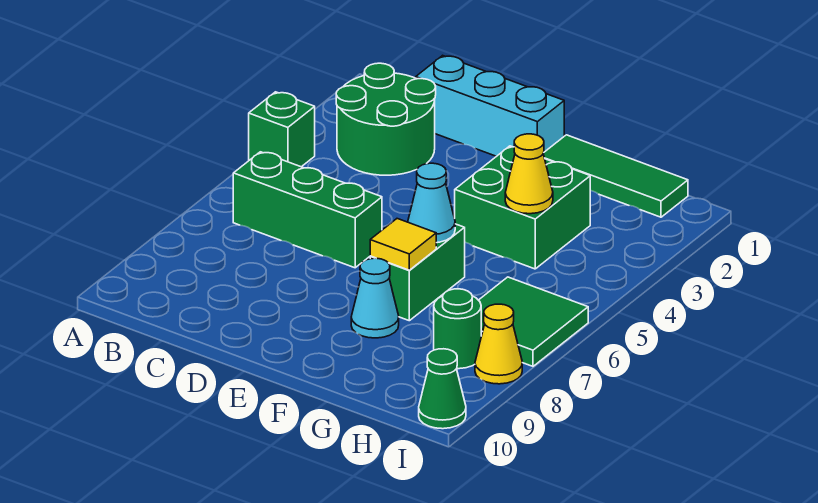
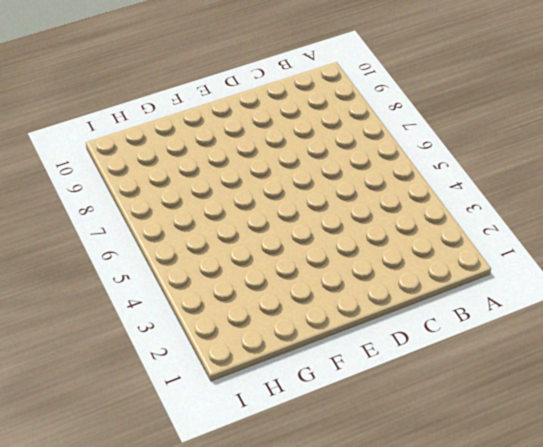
none -> green 1x1 brick [249,92,315,167]
none -> green 2x2 round brick [336,63,436,175]
none -> green 1x3 brick [233,152,382,268]

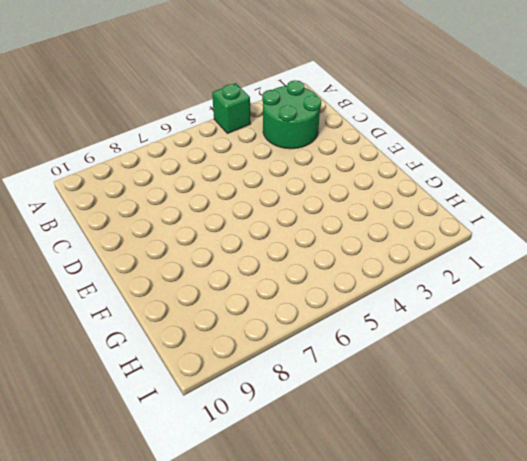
none -> green 1x3 brick [233,152,382,268]
none -> cyan 1x3 brick [416,55,564,156]
none -> green 1x3 tile [543,135,688,217]

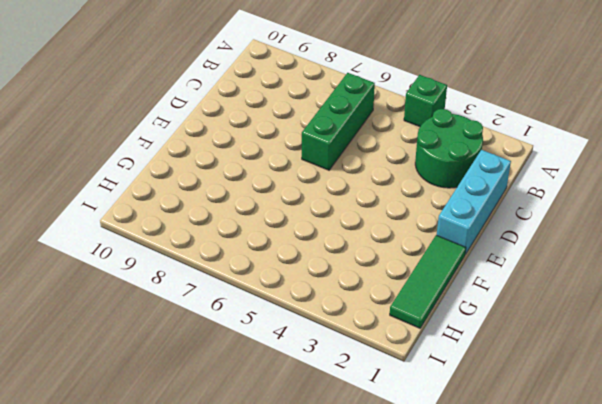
none -> green 2x2 brick [455,146,590,269]
none -> green 1x2 brick [370,224,465,321]
none -> cyan 1x1 cone [351,258,399,338]

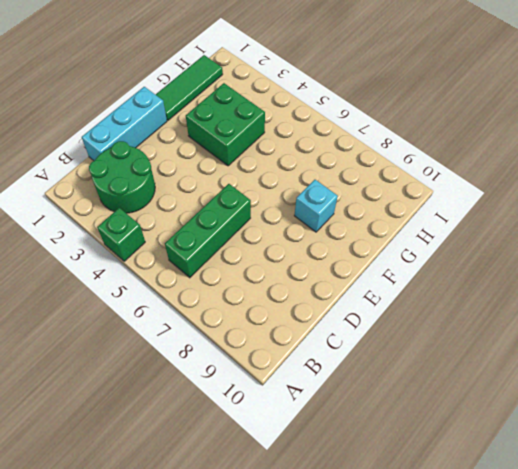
cyan 1x1 brick [294,180,338,232] -> cyan 1x1 cone [351,258,399,338]
none -> green 1x2 brick [370,224,465,321]
none -> green 2x2 tile [479,277,588,366]
none -> green 1x1 round brick [434,289,481,369]

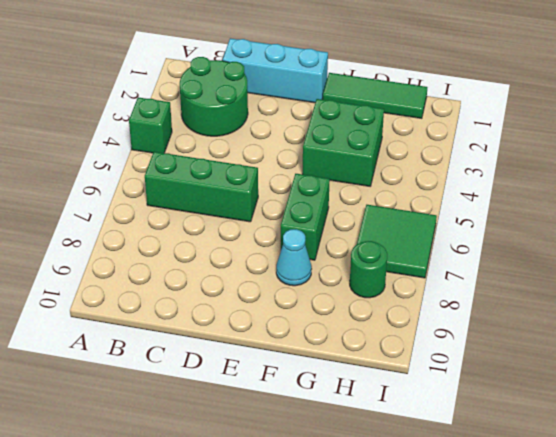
none -> yellow 1x1 cone [475,304,522,384]
none -> green 1x1 cone [419,349,466,429]
none -> cyan 1x1 cone [408,163,455,243]

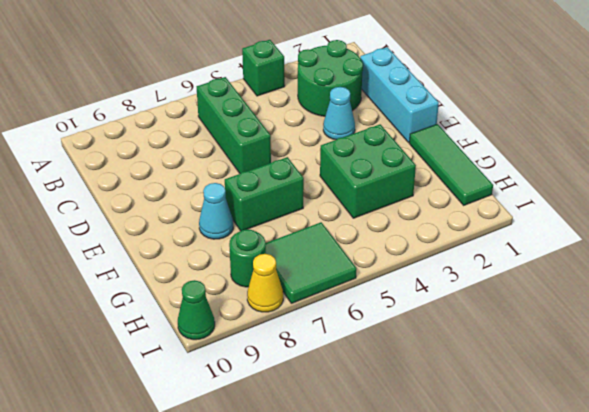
cyan 1x1 cone [323,87,355,140] -> cyan 1x1 cone moved to [408,163,455,243]
none -> yellow 1x1 tile [370,219,436,270]
none -> yellow 1x1 cone [505,134,553,214]

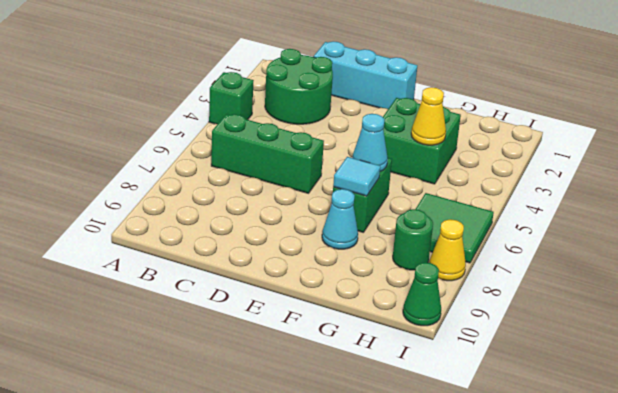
cyan 1x1 tile [333,157,380,196] -> yellow 1x1 tile [370,219,436,270]
none -> green 1x3 tile [543,135,688,217]

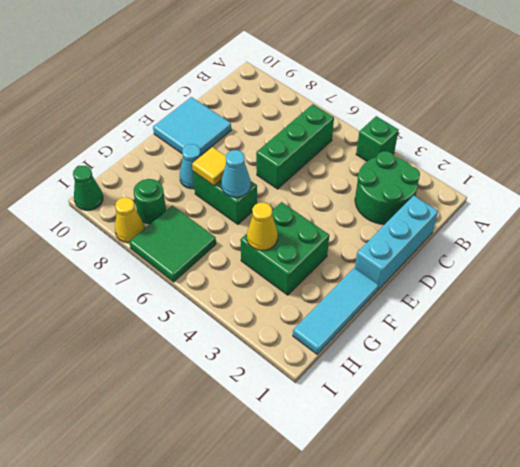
cyan 2x2 tile [153,97,231,156] -> none
cyan 1x3 tile [293,268,378,354] -> green 1x3 tile [543,135,688,217]

